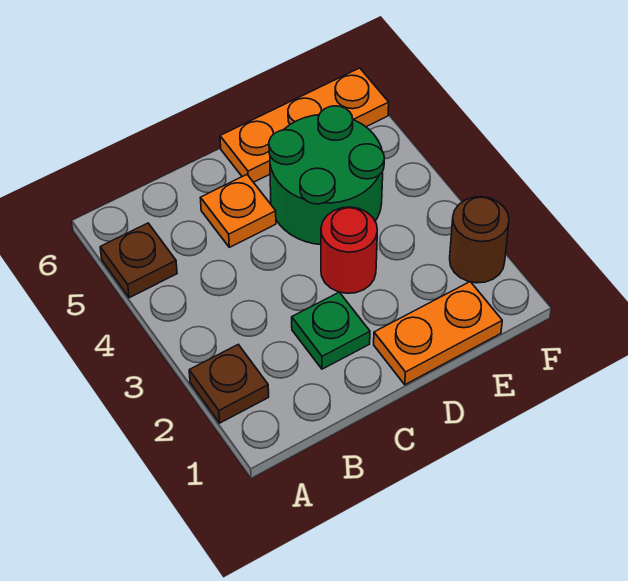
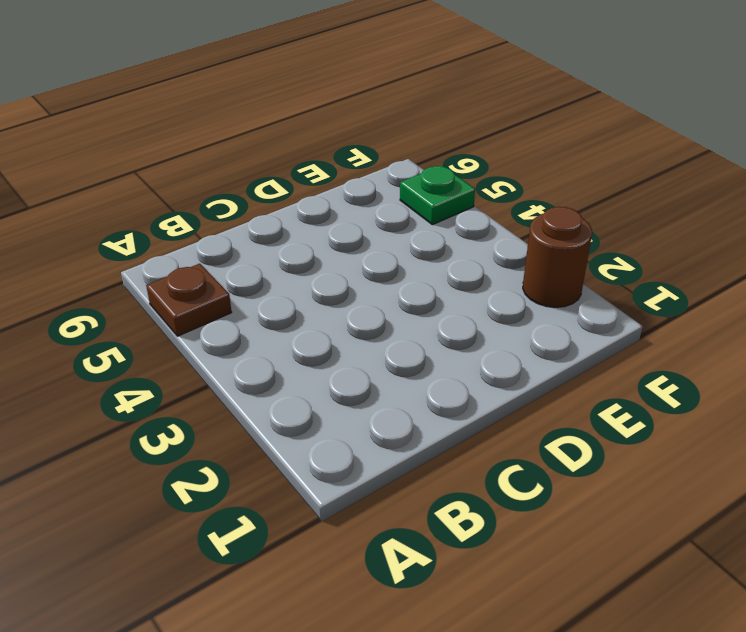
green 1x1 plate [400,165,475,225] -> green 1x1 plate moved to [292,292,370,369]
none -> brown 1x1 plate [189,345,269,423]
none -> orange 1x1 plate [200,175,276,247]

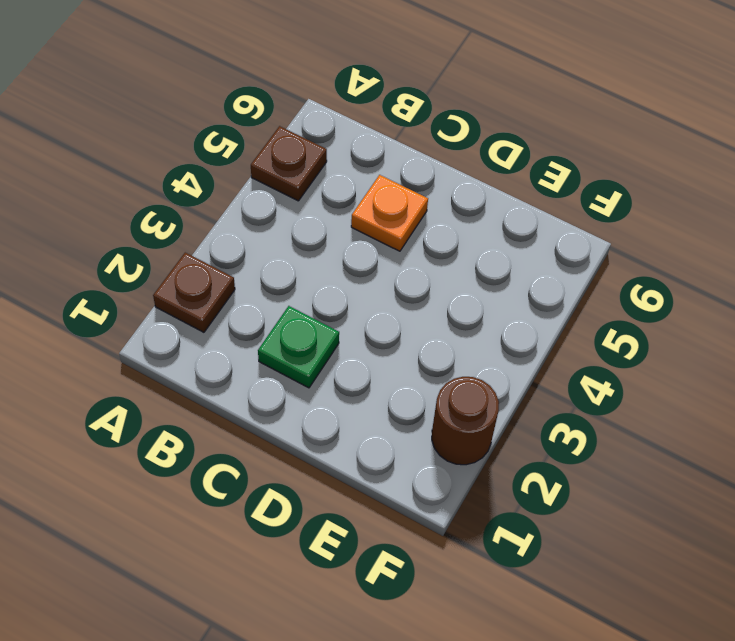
none -> orange 1x2 plate [374,282,502,385]
none -> red 1x1 round brick [321,207,377,293]

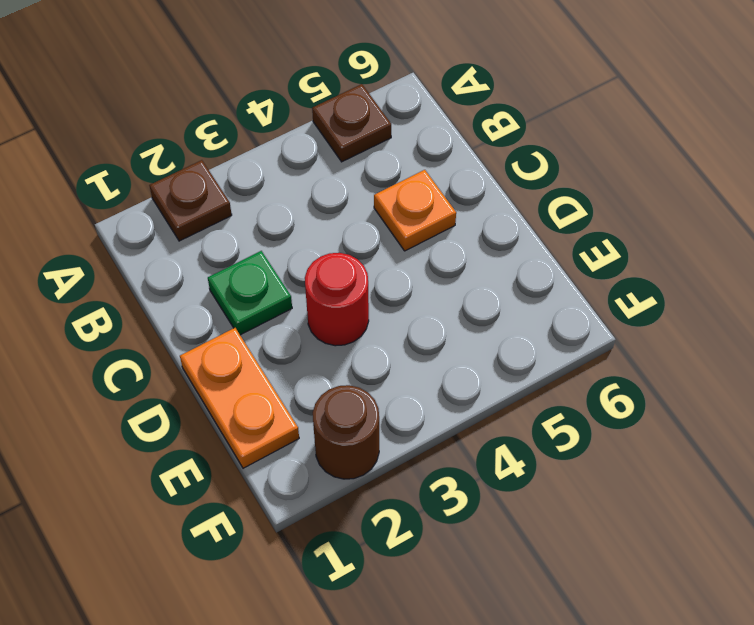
none -> green 2x2 round brick [269,106,384,245]
none -> orange 1x3 plate [220,68,389,182]

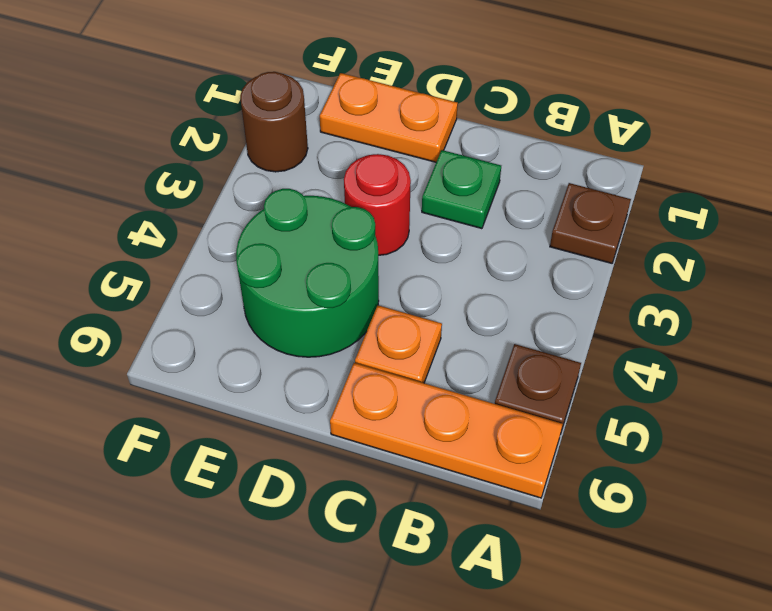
orange 1x3 plate [330,363,563,498] -> orange 1x3 plate moved to [220,68,389,182]

